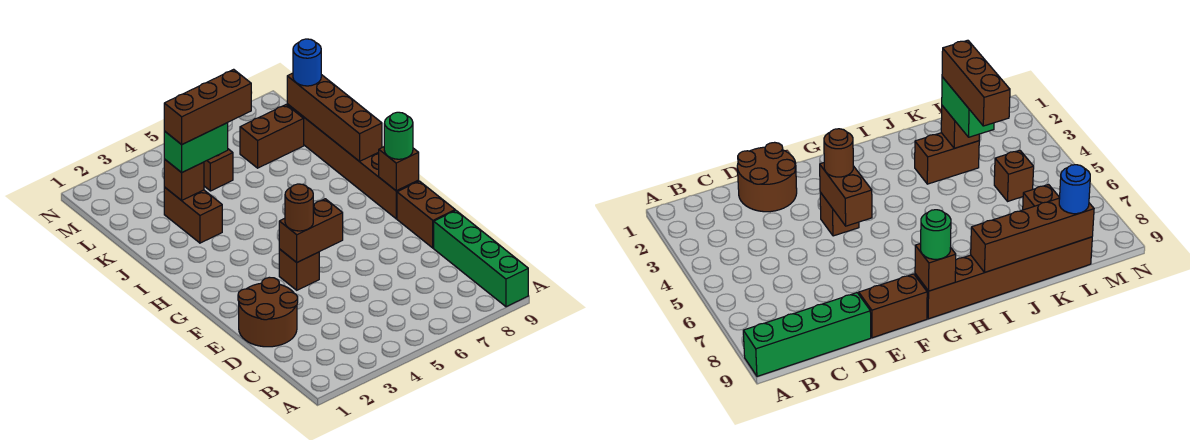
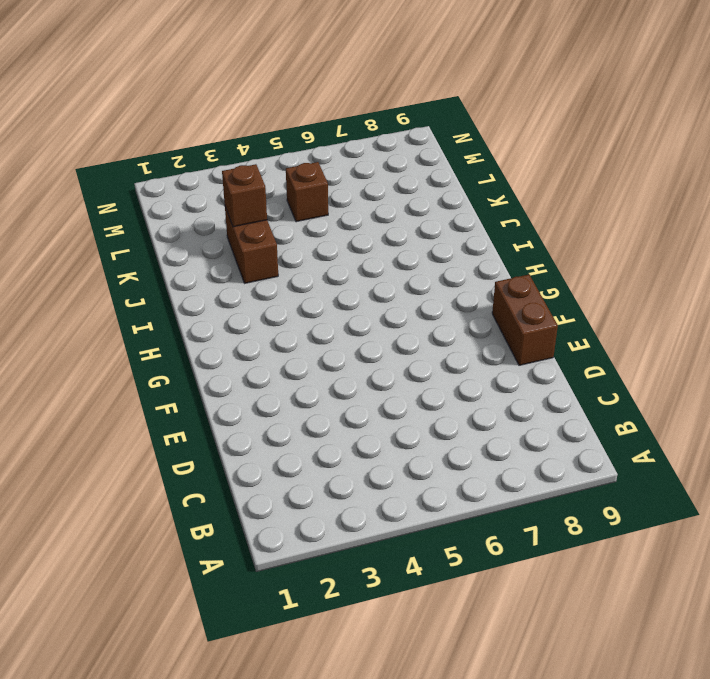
none -> green 1x4 brick [434,210,528,307]
none -> brown 2x2 round brick [238,277,298,347]
none -> brown 1x1 brick [279,249,319,290]

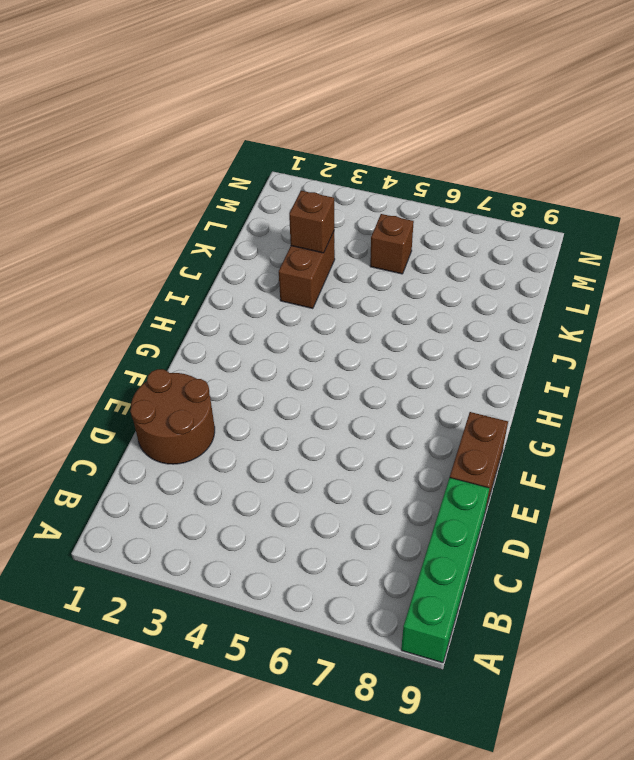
none -> brown 1x1 brick [279,249,319,290]
none -> brown 1x6 brick [287,104,418,219]
none -> brown 1x2 brick [240,105,304,168]

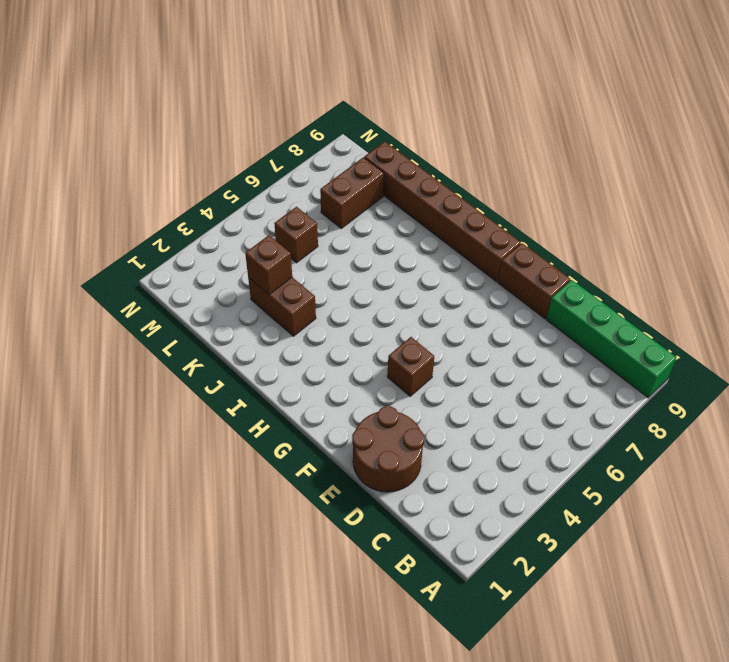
none -> brown 1x2 brick [279,199,343,262]
none -> brown 1x1 brick [379,147,419,191]
none -> brown 1x4 brick [287,73,382,161]

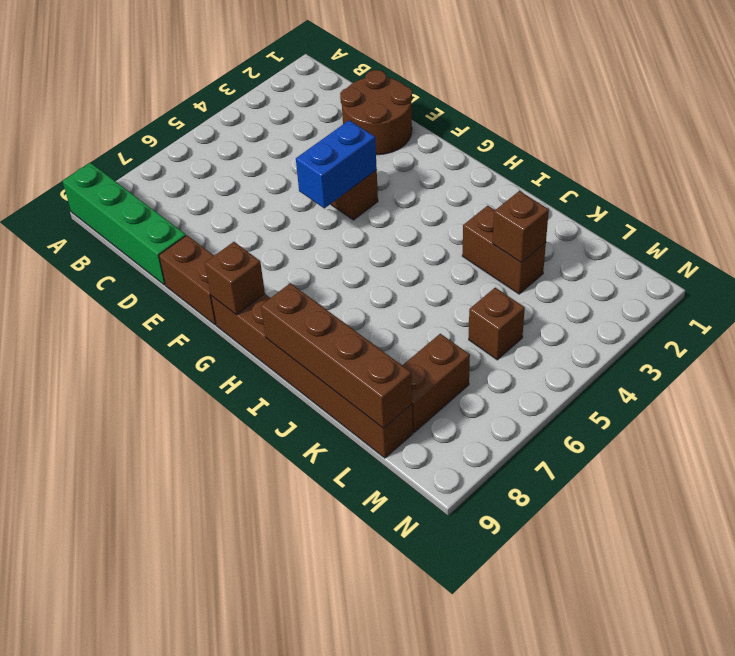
blue 1x2 brick [296,120,377,208] -> brown 1x2 brick [279,199,343,262]
none -> brown 1x1 round brick [285,184,313,231]
none -> green 1x1 round brick [384,112,413,159]
none -> green 1x2 brick [164,123,228,172]

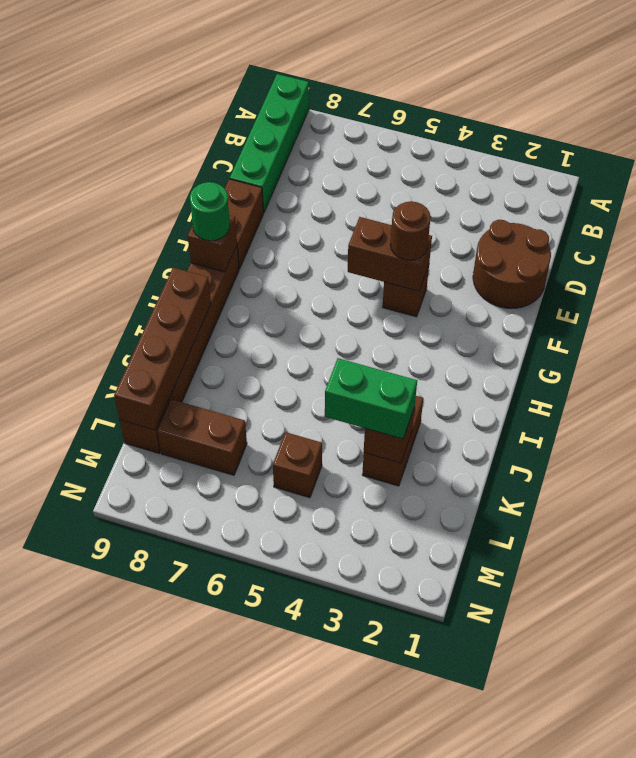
none -> blue 1x1 round brick [293,39,321,86]
none -> brown 1x3 brick [164,69,251,145]

